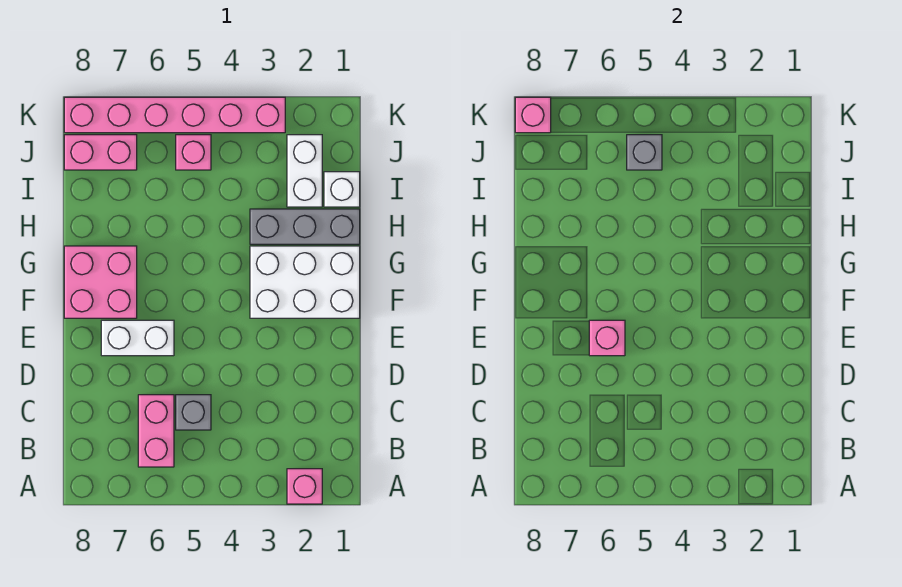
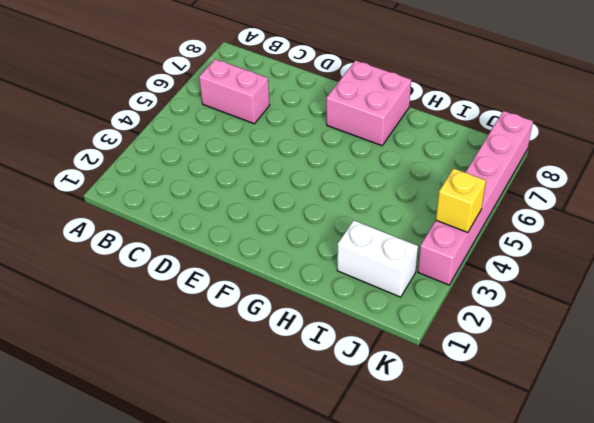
yellow 1x1 brick [436,168,486,233] -> none
none -> pink 1x1 brick [287,469,322,504]
none -> grey 1x1 brick [176,395,211,430]
none -> white 1x2 brick [101,320,174,356]

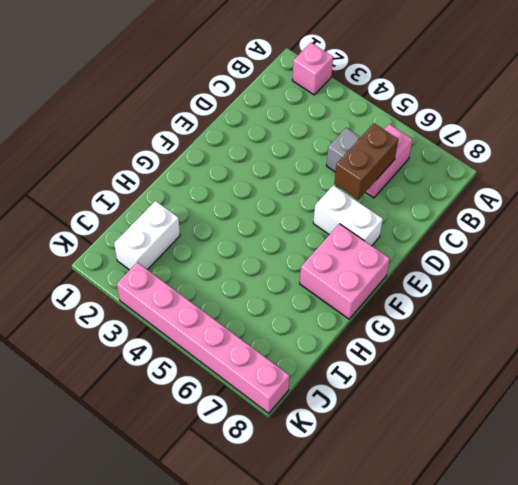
brown 1x2 brick [334,123,398,200] -> none
none -> white 2x3 brick [250,246,360,318]
none -> grey 1x3 brick [250,209,360,244]
none -> white 1x1 brick [324,172,360,207]

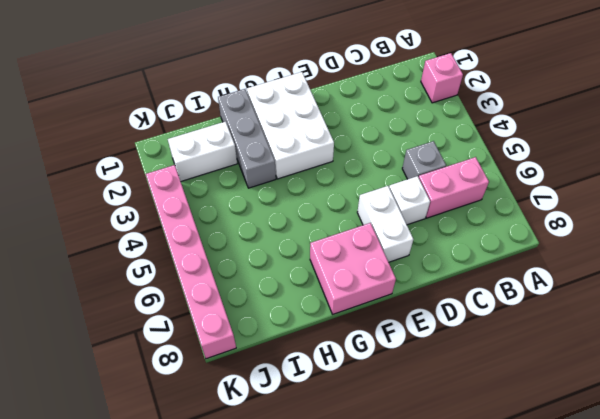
white 1x1 brick [389,176,430,225] -> white 1x1 brick moved to [324,172,360,207]
none -> pink 1x1 brick [176,135,211,170]
none -> pink 1x2 brick [64,135,137,170]
none -> pink 1x1 brick [589,320,625,356]

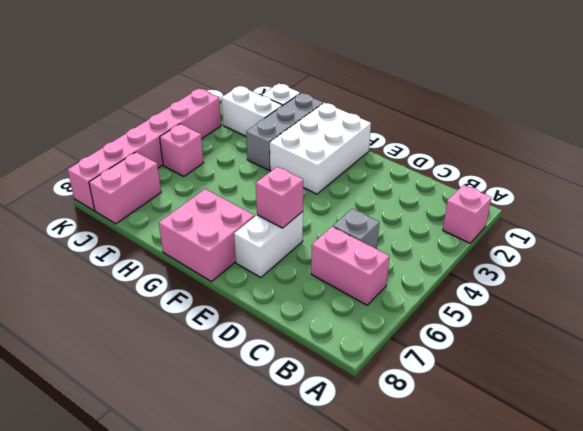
none -> grey 1x1 brick [627,135,662,170]
none -> pink 1x1 brick [515,97,551,133]

